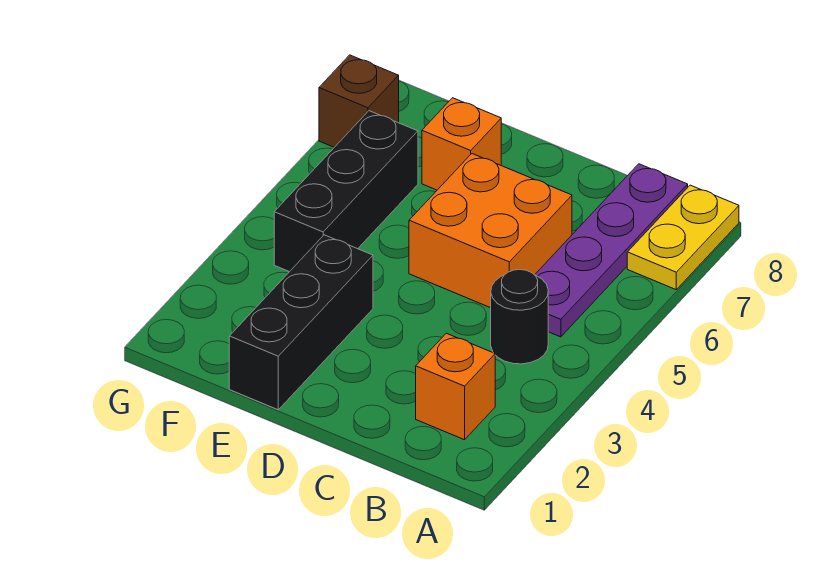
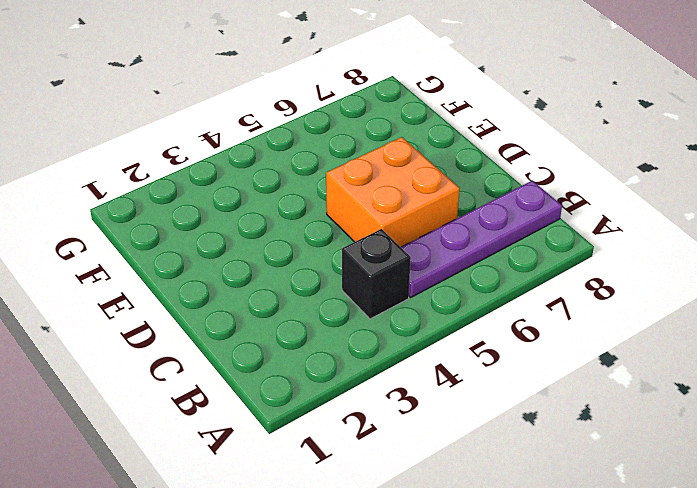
black 1x1 brick [342,229,411,319] -> black 1x1 round brick [491,270,548,364]
none -> yellow 1x2 plate [627,185,739,289]
none -> orange 1x1 brick [416,333,495,440]

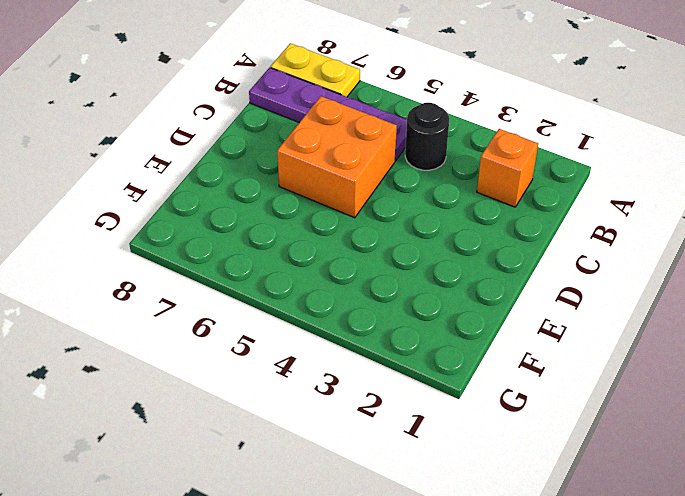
none -> black 1x3 brick [229,235,373,410]
none -> orange 1x1 brick [422,98,501,190]

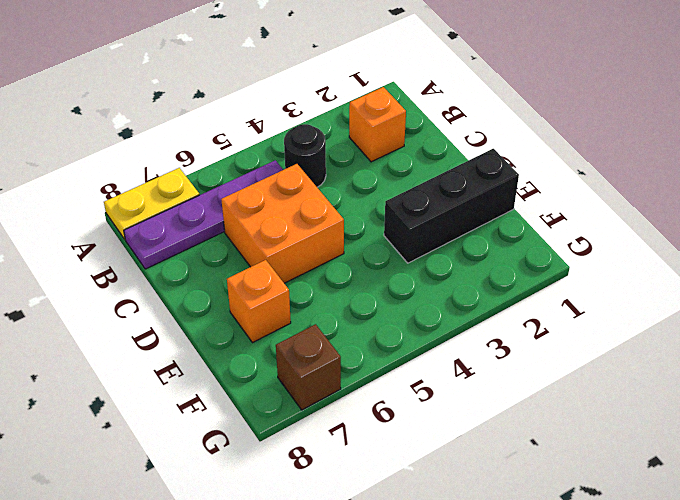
none -> black 1x3 brick [274,111,418,272]

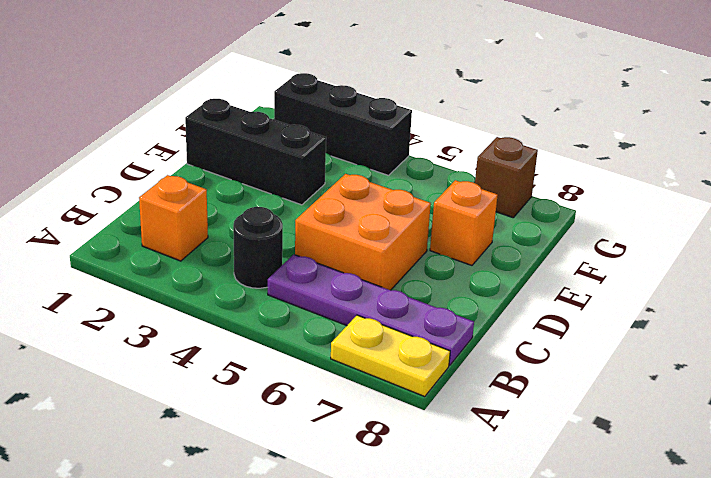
black 1x3 brick [274,73,412,175] -> black 1x3 brick moved to [274,111,418,272]

